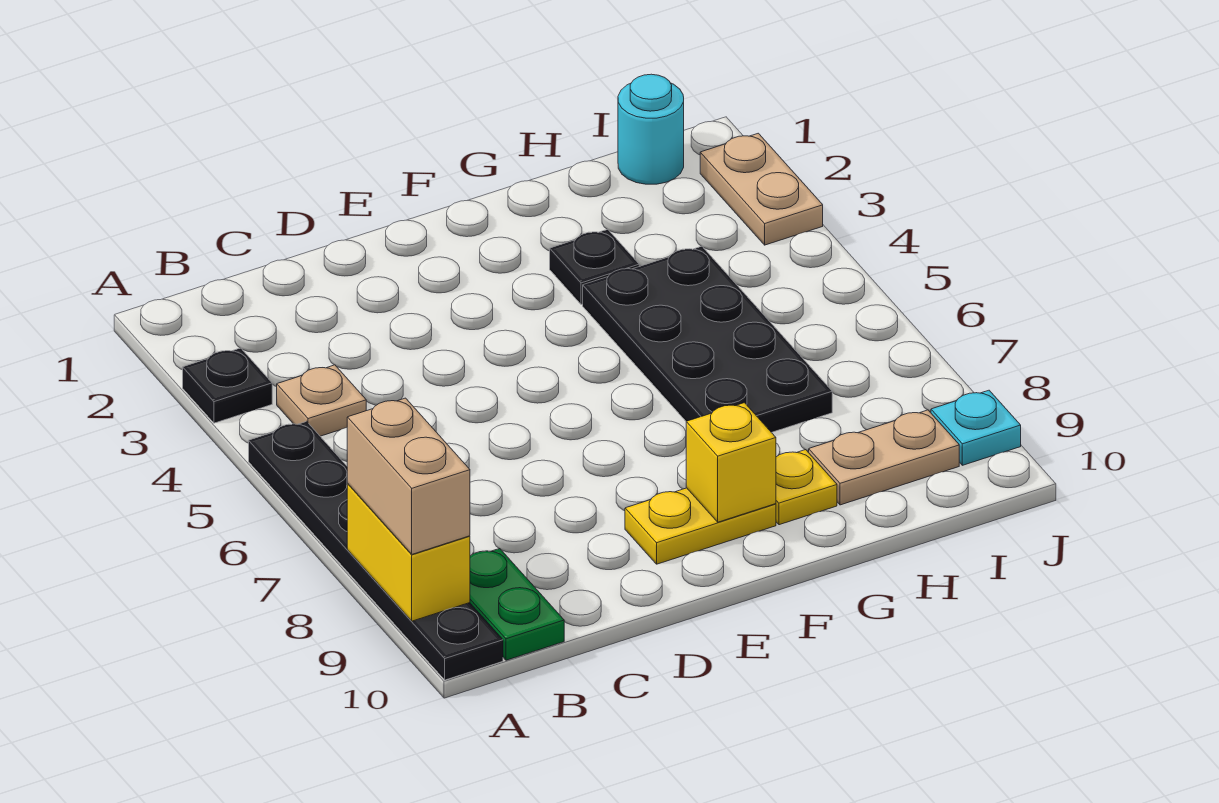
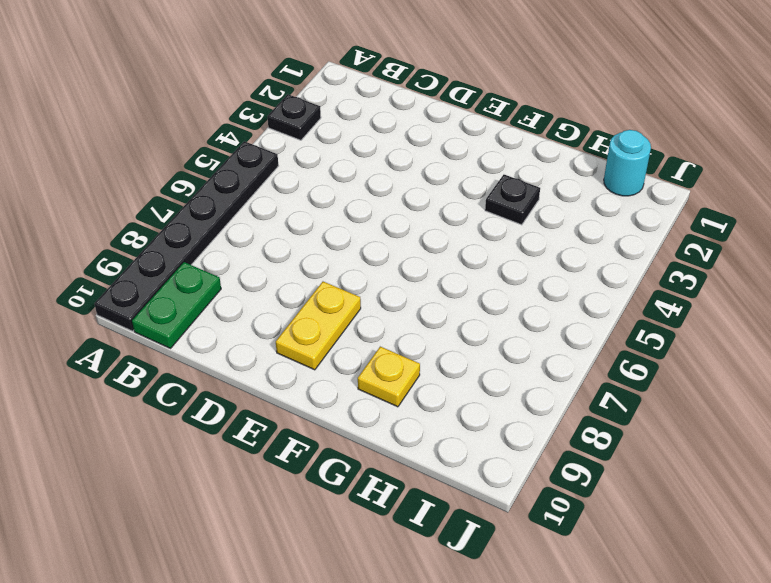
yellow 1x2 plate [276,282,361,370] -> yellow 1x2 plate turned to [625,488,776,564]
none -> tan 1x1 plate [277,365,366,436]
none -> black 2x4 plate [583,246,832,433]
none -> tan 1x2 plate [809,410,959,505]

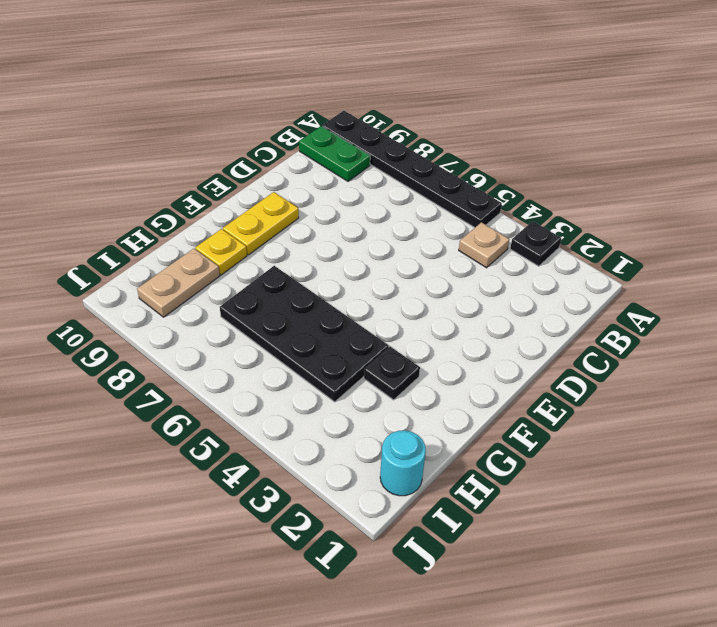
none -> tan 1x2 plate [700,133,823,245]
none -> cyan 1x1 plate [931,390,1021,465]
none -> yellow 1x2 brick [347,484,470,621]

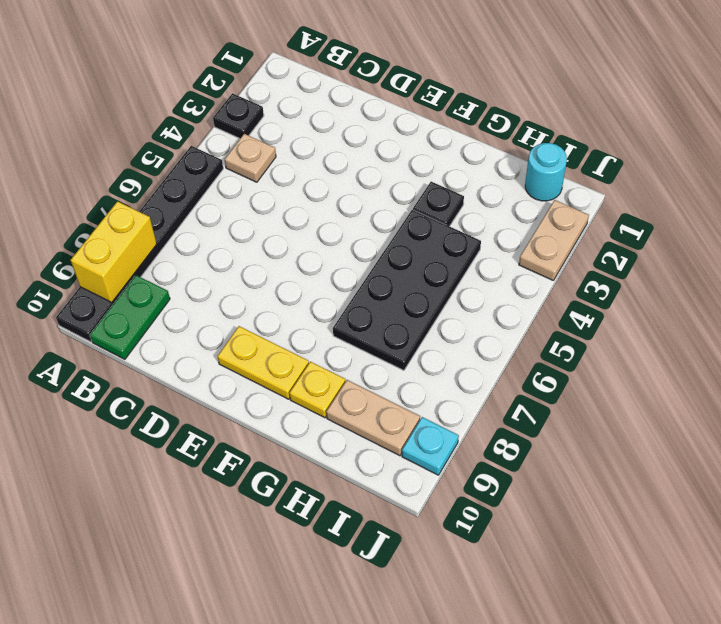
none -> yellow 1x1 brick [686,403,776,522]
none -> tan 1x2 brick [347,398,470,554]

